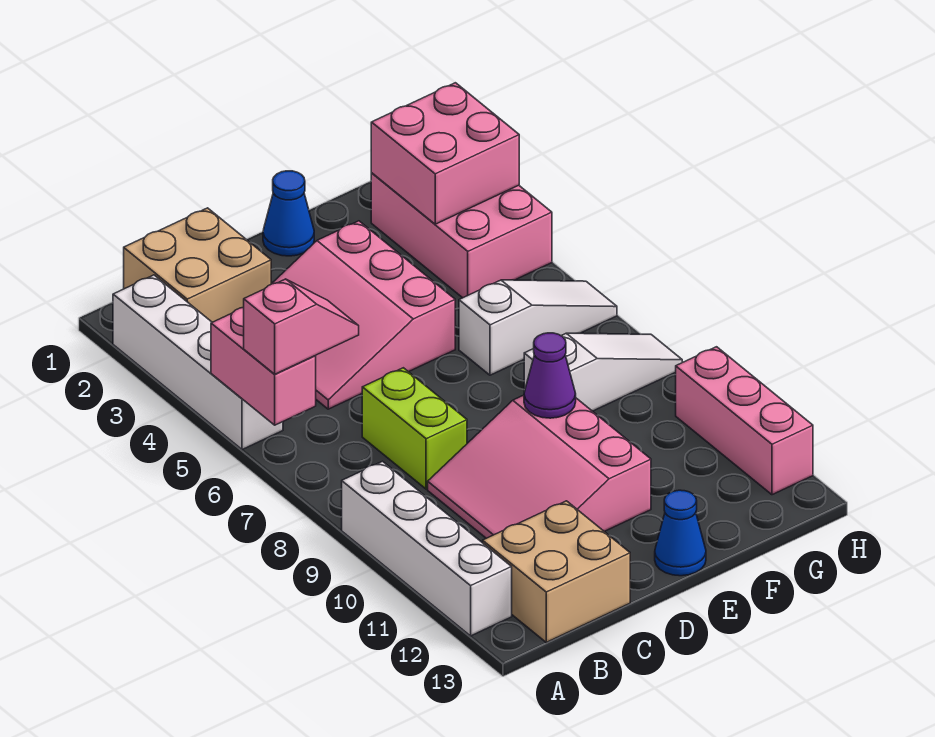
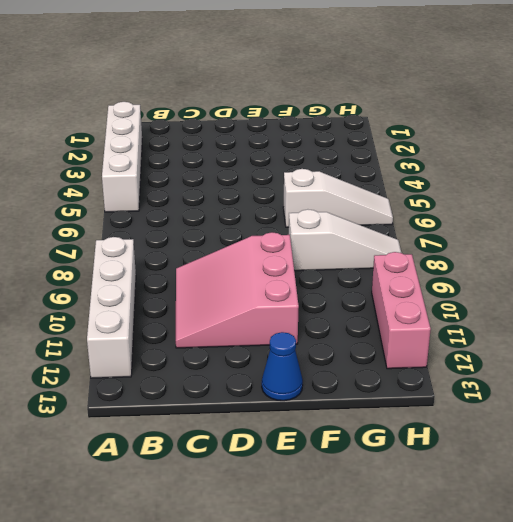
none -> tan 2x2 brick [124,208,271,322]
none -> tan 2x2 brick [483,501,630,642]
none -> pink 3x3 slope [272,221,455,409]

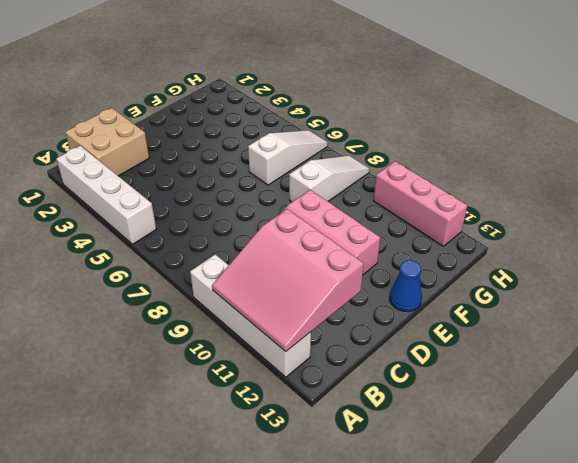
pink 3x3 slope [212,209,364,352] -> pink 3x3 slope moved to [272,221,455,409]
none -> tan 2x2 brick [483,501,630,642]
none -> lime 1x2 brick [362,368,467,489]
none -> blue 1x1 cone [263,171,314,256]

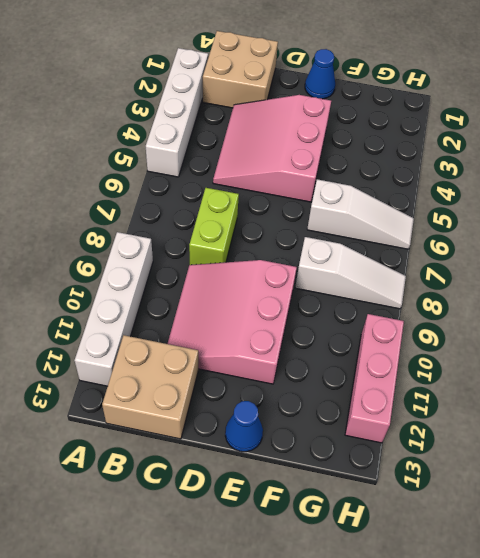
none -> pink 2x3 brick [371,173,552,298]
none -> pink 1x2 brick [211,307,316,425]
none -> purple 1x1 cone [524,333,576,418]

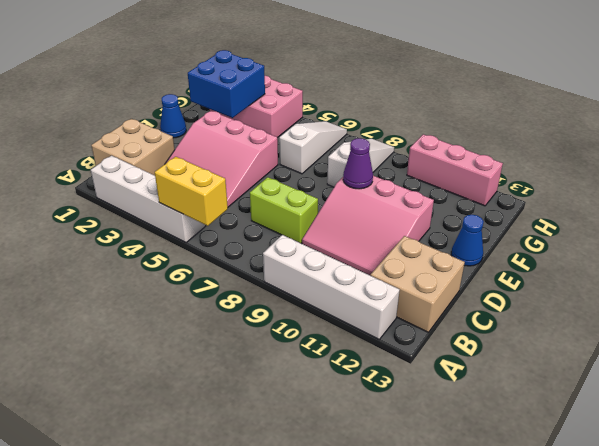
yellow 1x2 brick [155,157,228,226] -> pink 1x2 brick [211,307,316,425]
blue 2x2 brick [188,50,265,118] -> pink 2x2 brick [371,83,519,224]
none -> pink 1x2 slope [244,279,359,374]

